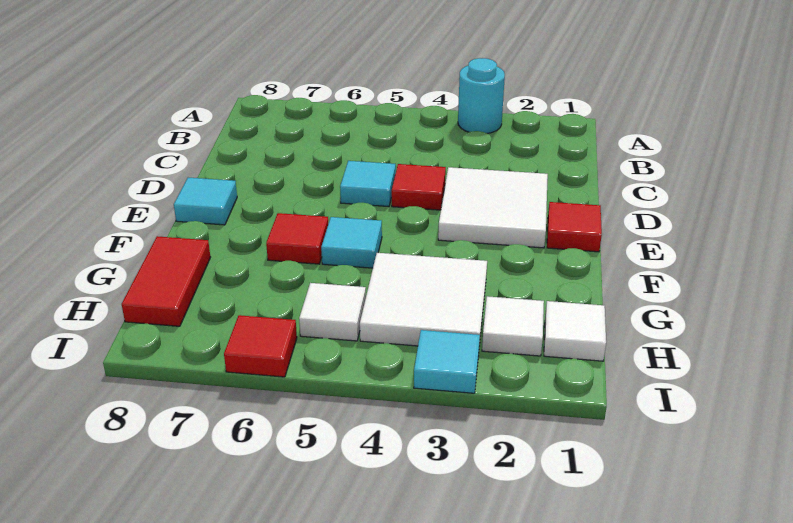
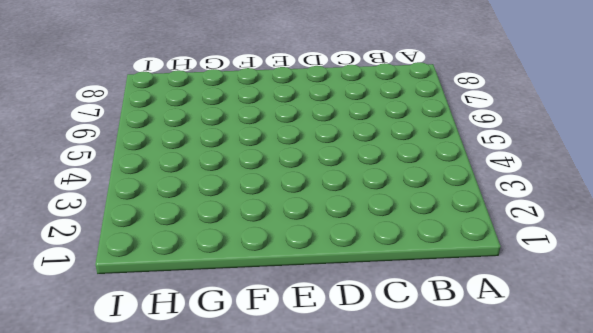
none -> cyan 1x1 round brick [458,58,505,133]
none -> white 2x2 tile [438,167,548,248]
none -> red 1x1 tile [392,164,446,210]

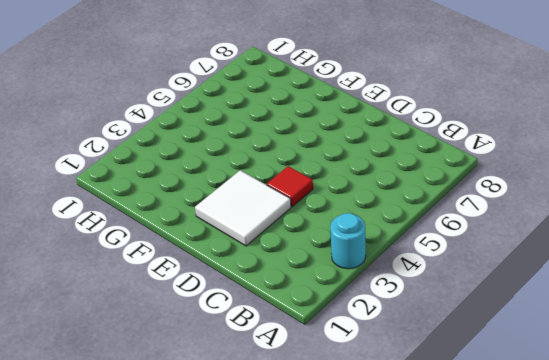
none -> cyan 1x1 tile [340,161,396,207]
none -> red 1x1 tile [547,202,602,252]
none -> cyan 1x1 tile [174,178,237,225]

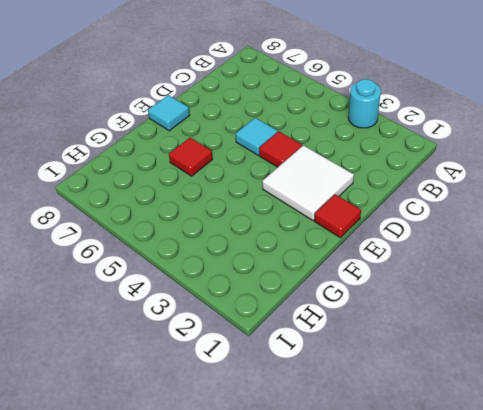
none -> cyan 1x1 tile [321,217,382,268]
none -> white 2x2 tile [360,253,487,346]
none -> red 1x2 tile [122,236,211,326]

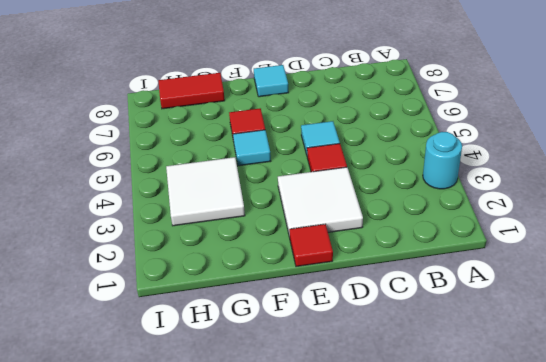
none -> white 1x1 tile [544,301,606,361]
none -> white 1x1 tile [482,296,544,356]
none -> white 1x1 tile [299,283,366,341]

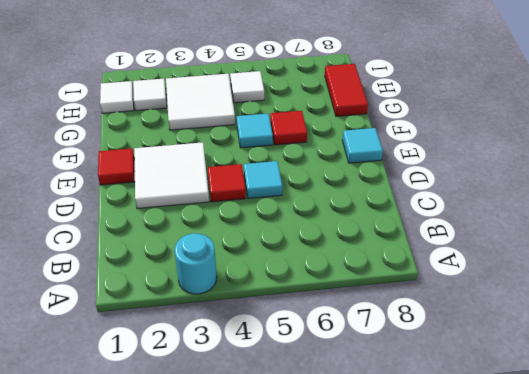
none -> cyan 1x1 tile [414,330,480,393]
none -> red 1x1 tile [224,315,297,377]

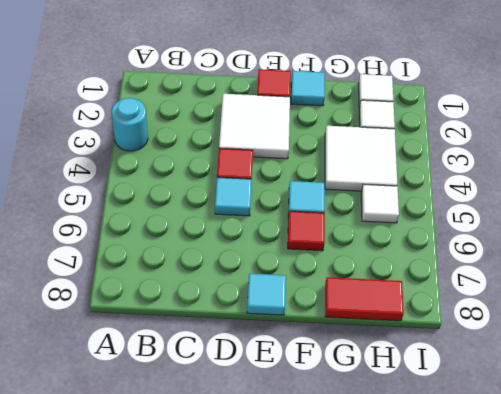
cyan 1x1 tile [291,71,325,106] -> cyan 1x1 tile moved to [414,330,480,393]
none -> red 1x1 tile [224,315,297,377]

